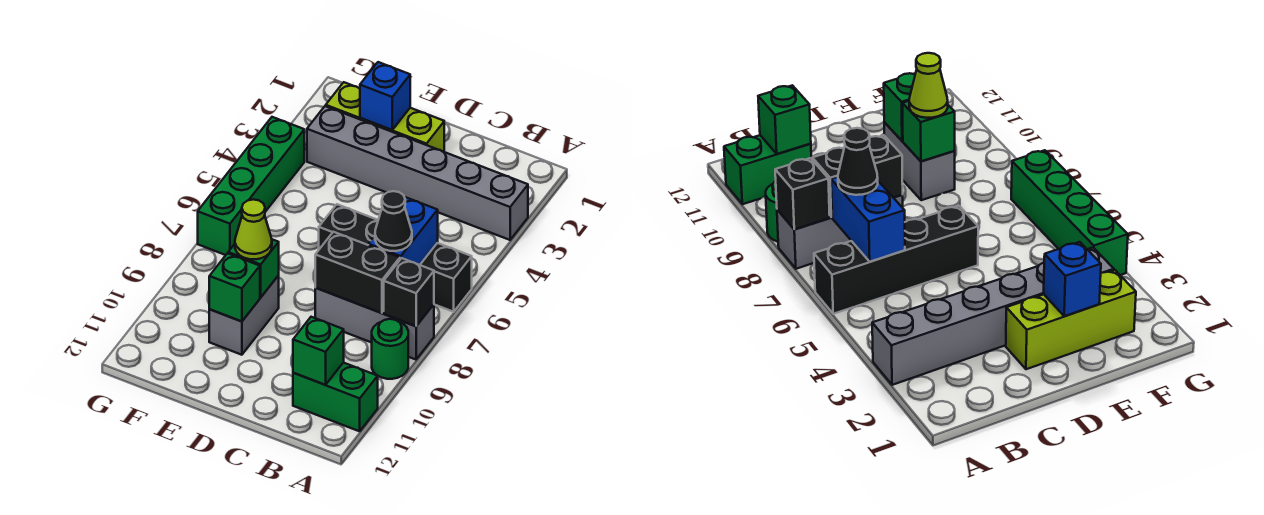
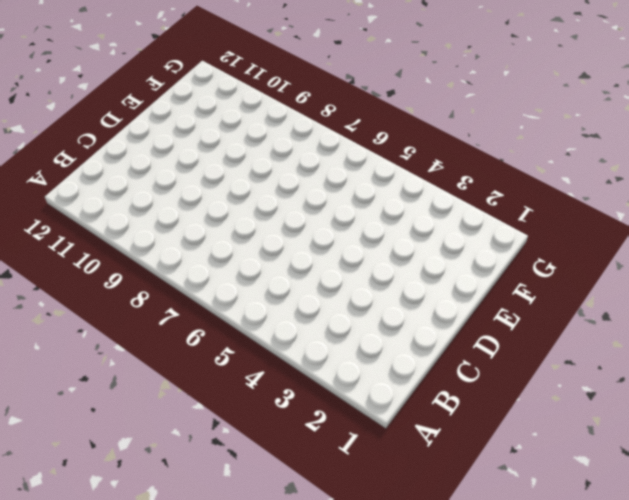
none -> grey 1x6 brick [307,106,528,240]
none -> black 1x4 brick [319,204,472,312]
none -> grey 1x3 brick [315,288,434,360]

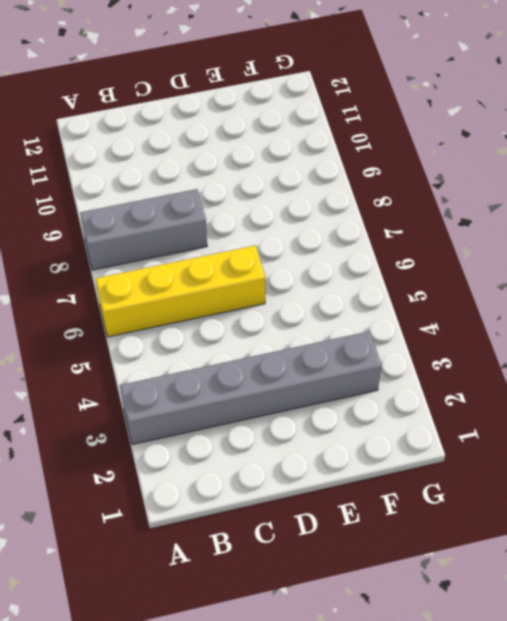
yellow 1x4 brick [96,245,265,337] -> black 1x4 brick [319,204,472,312]
none -> green 1x1 round brick [372,319,408,379]
none -> green 1x2 brick [293,363,378,431]
none -> lime 1x3 brick [326,82,444,152]

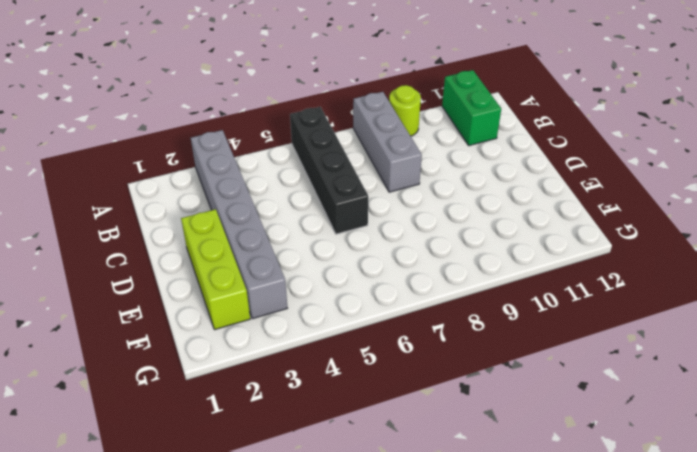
lime 1x1 round brick [389,85,421,136] -> green 1x1 round brick [372,319,408,379]
none -> grey 1x2 brick [209,276,279,355]
none -> green 1x4 brick [198,117,304,255]
none -> black 1x1 brick [384,258,434,326]

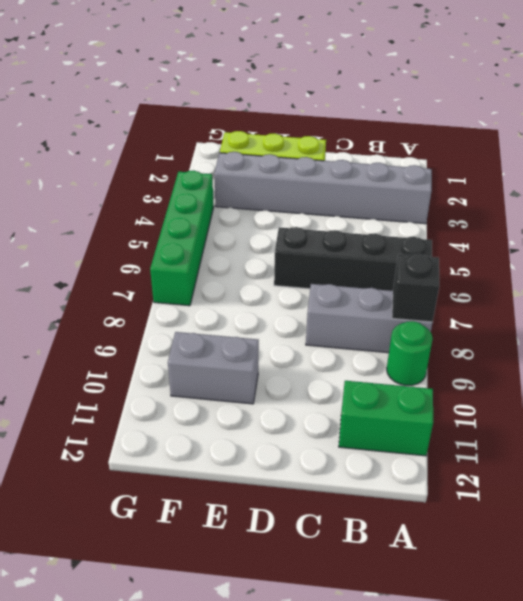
grey 1x2 brick [168,332,259,404] -> grey 1x2 brick turned to [209,276,279,355]
none -> blue 1x2 brick [368,197,438,265]
none -> black 1x2 brick [315,232,400,313]
none -> green 1x1 brick [293,317,344,385]

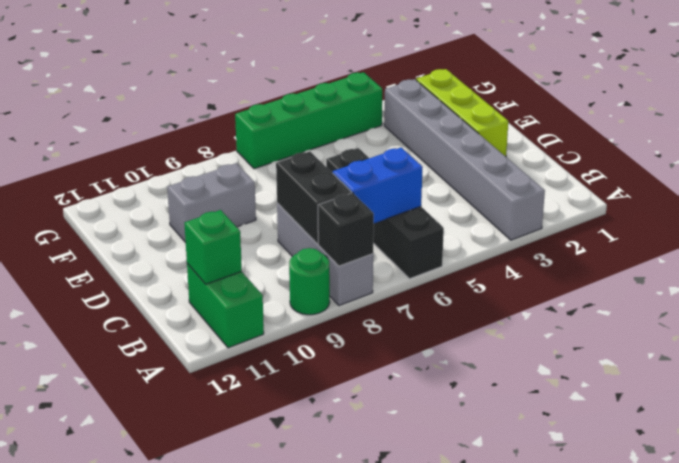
none -> blue 1x1 brick [360,62,410,130]
none -> green 1x1 brick [228,239,279,297]
none -> green 1x1 brick [209,253,260,322]

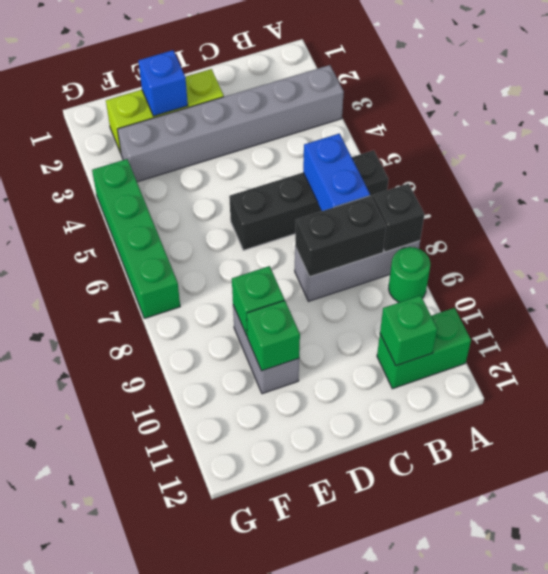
none -> black 1x1 cone [375,191,412,251]
none -> lime 1x1 cone [235,199,272,259]

